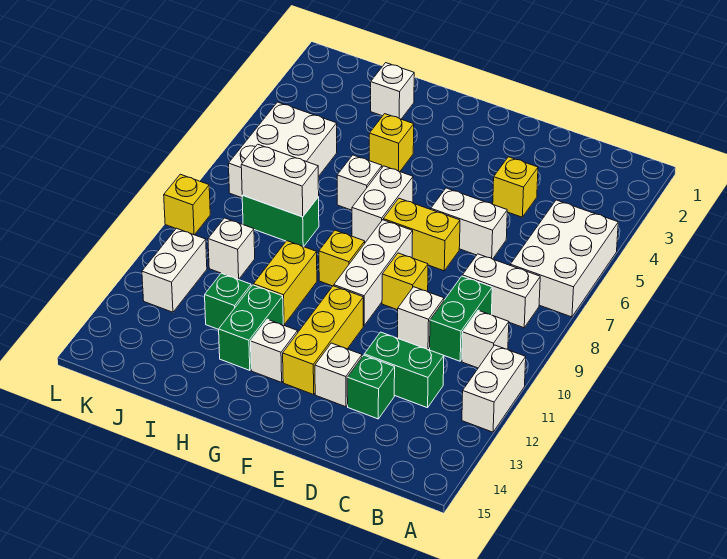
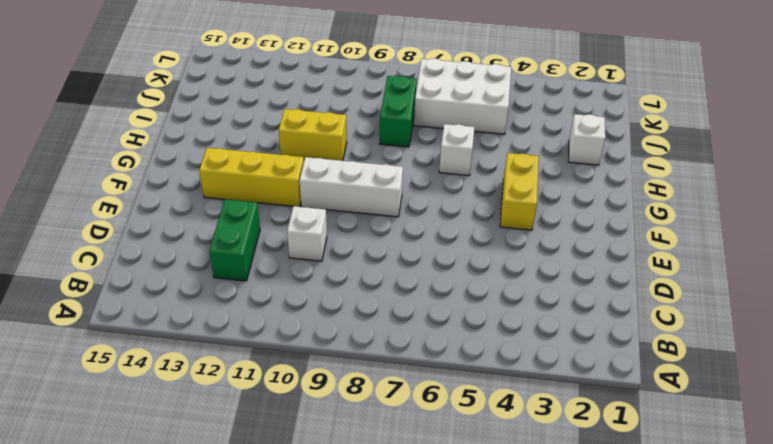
yellow 1x2 brick [500,153,539,230] -> yellow 1x2 brick moved to [383,198,460,271]
none -> white 2x3 brick [510,200,618,317]
none -> white 1x2 brick [462,345,526,432]
none -> white 1x2 brick [462,254,540,328]
none -> white 1x1 brick [462,310,509,368]

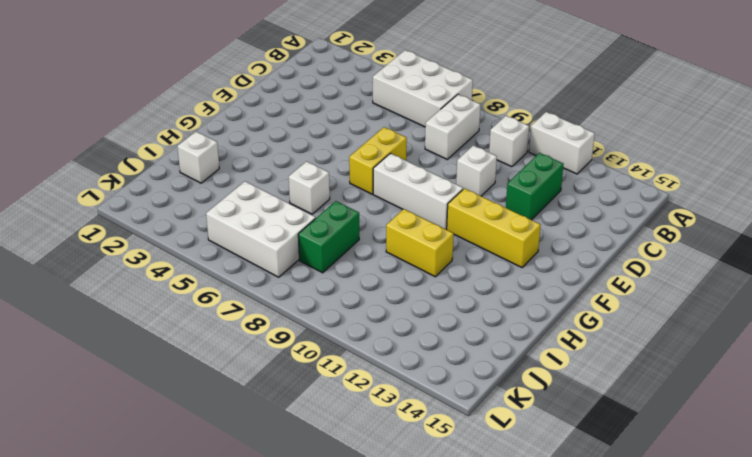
none -> green 1x2 brick [430,276,492,361]
none -> yellow 1x1 brick [493,157,538,217]
none -> white 1x2 brick [431,188,507,259]
none -> green 1x1 brick [347,355,395,419]

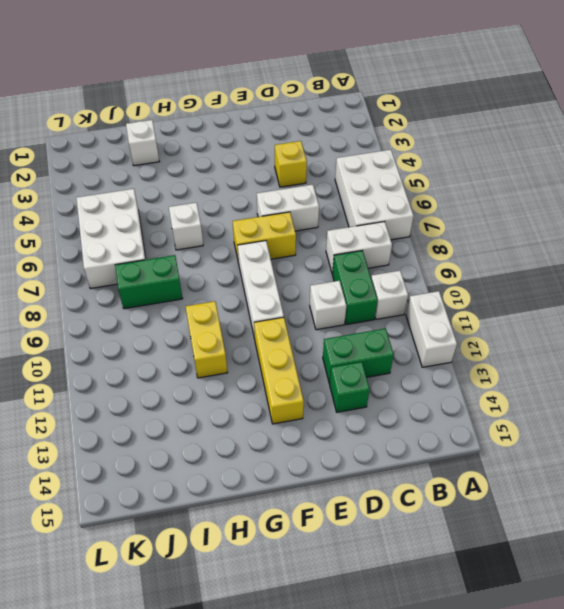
none -> yellow 1x1 brick [382,253,428,310]
none -> white 1x1 brick [315,343,362,407]
none -> white 1x2 brick [352,166,413,242]
none -> yellow 1x1 brick [319,230,365,286]

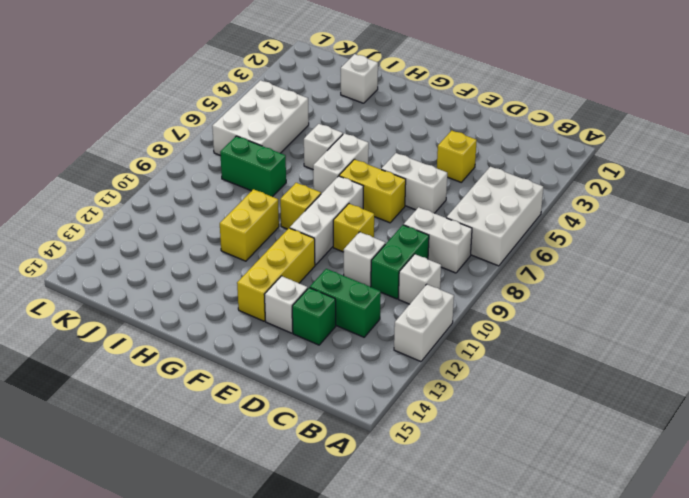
none -> white 1x1 brick [251,319,298,382]
none -> yellow 1x1 brick [369,114,414,172]
none -> green 1x2 brick [219,285,283,370]
none -> green 1x1 brick [205,273,251,329]

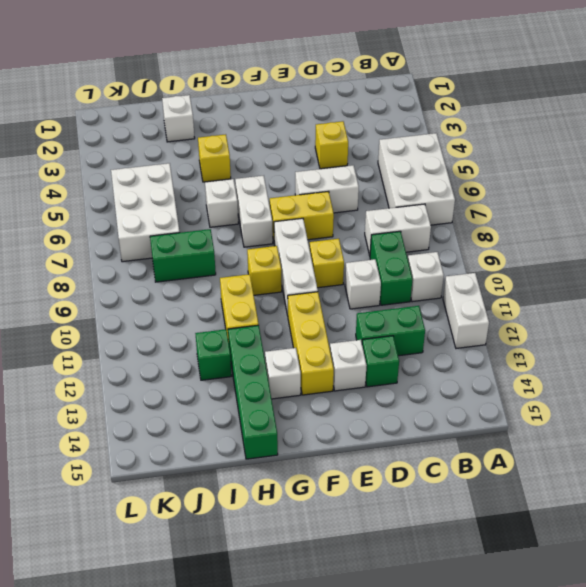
green 1x4 brick [228,325,278,459] -> green 1x2 brick [219,285,283,370]
none -> white 1x1 brick [208,218,255,279]
none -> white 1x2 brick [142,228,207,312]
none -> yellow 1x1 brick [164,174,210,235]
none -> white 1x2 brick [241,144,319,217]

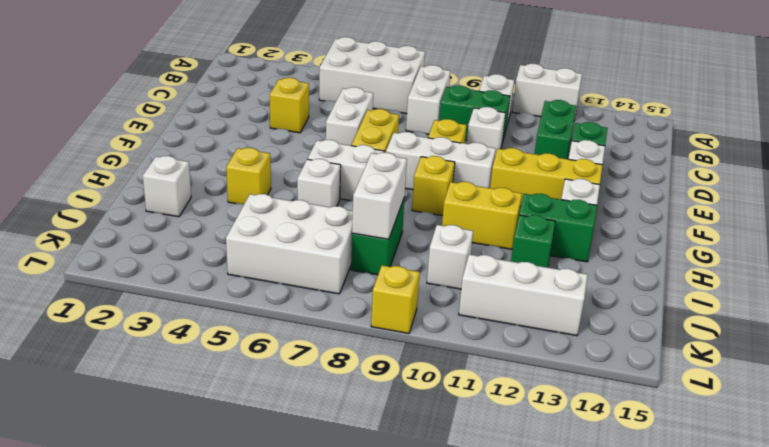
white 1x3 brick [459,255,588,336] -> white 1x2 brick [142,228,207,312]

